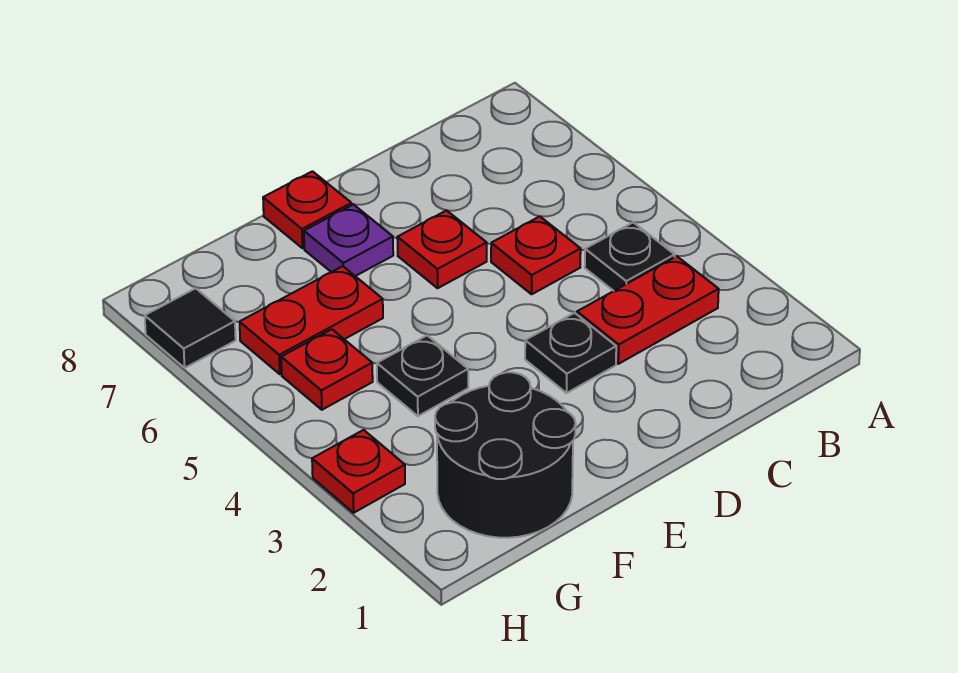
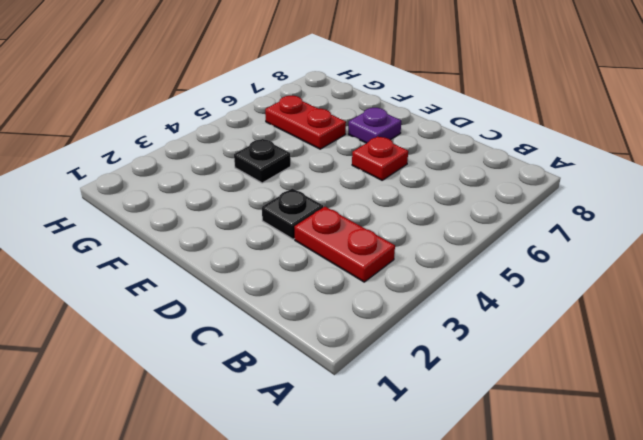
none -> black 1x1 plate [585,222,675,291]
none -> red 1x1 plate [491,216,581,294]
none -> red 1x1 plate [263,171,352,248]

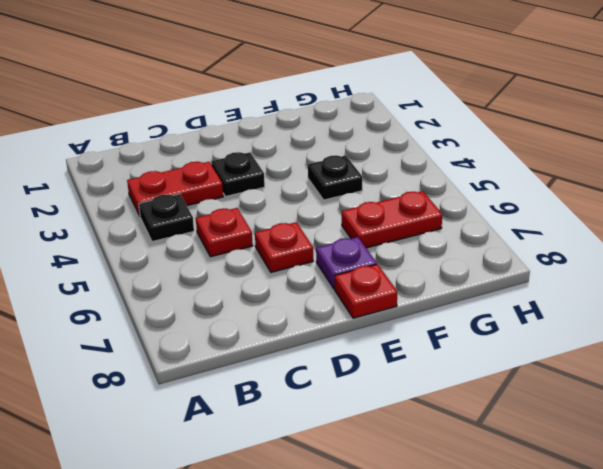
none -> black 2x2 round brick [435,372,576,538]
none -> red 1x1 plate [281,329,373,410]
none -> red 1x1 plate [312,430,405,513]

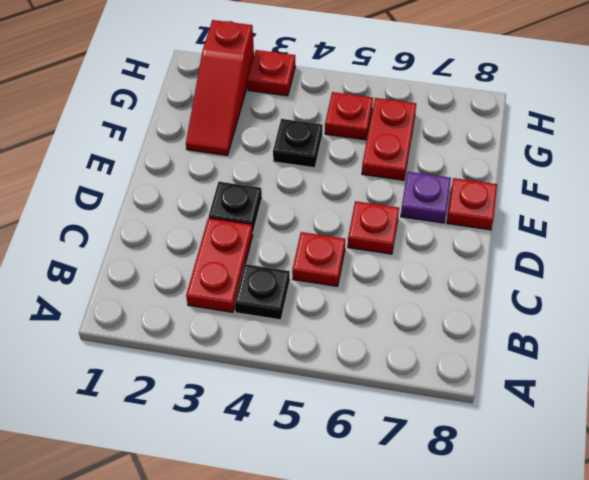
red 1x3 slope [186,20,254,155] -> black 2x2 round brick [435,372,576,538]
none -> black 1x1 tile [145,288,236,368]

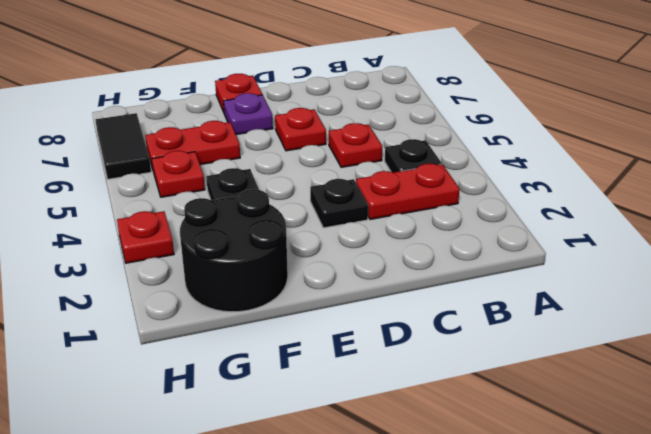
black 1x2 tile [95,113,151,179] -> black 1x1 tile [145,288,236,368]

